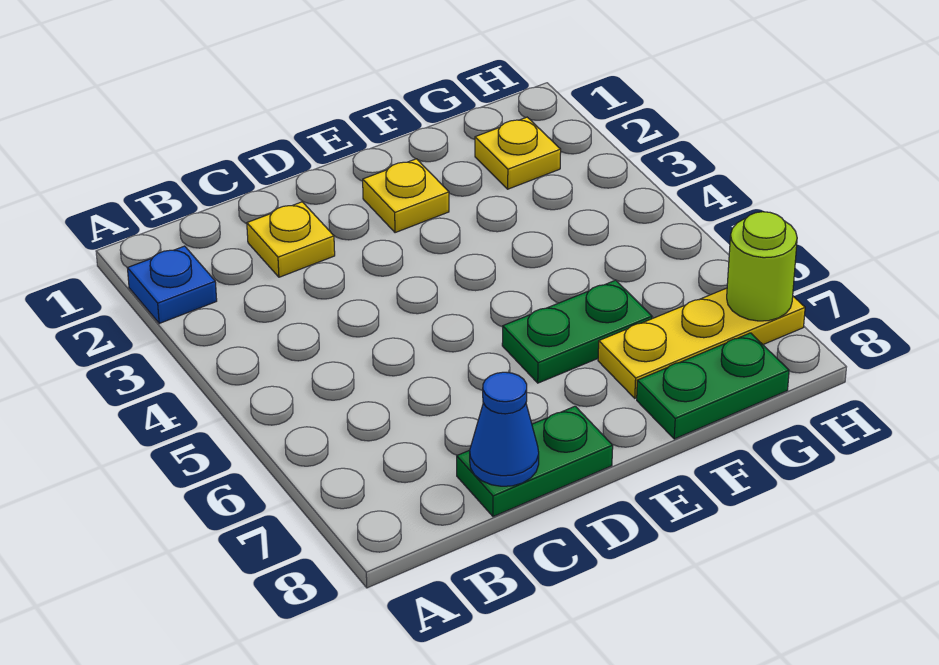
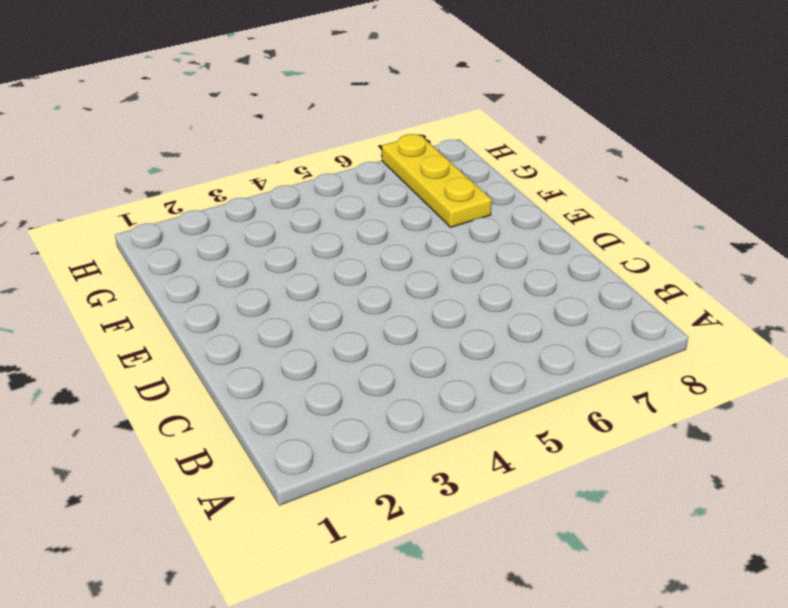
none -> blue 1x1 plate [128,246,217,323]
none -> yellow 1x1 plate [247,202,335,277]

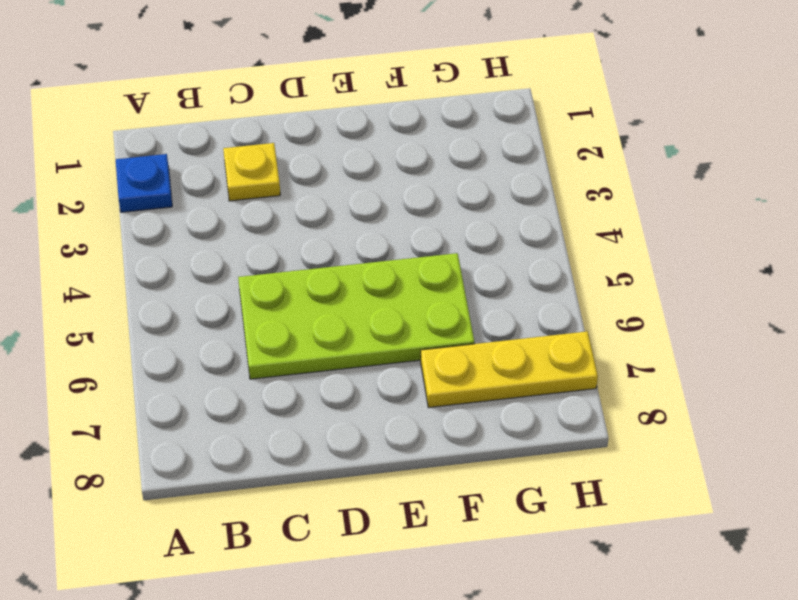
lime 2x4 plate [238,253,474,379] -> green 1x2 plate [502,280,652,383]
none -> green 1x2 plate [457,406,613,516]
none -> yellow 1x1 plate [363,159,449,233]

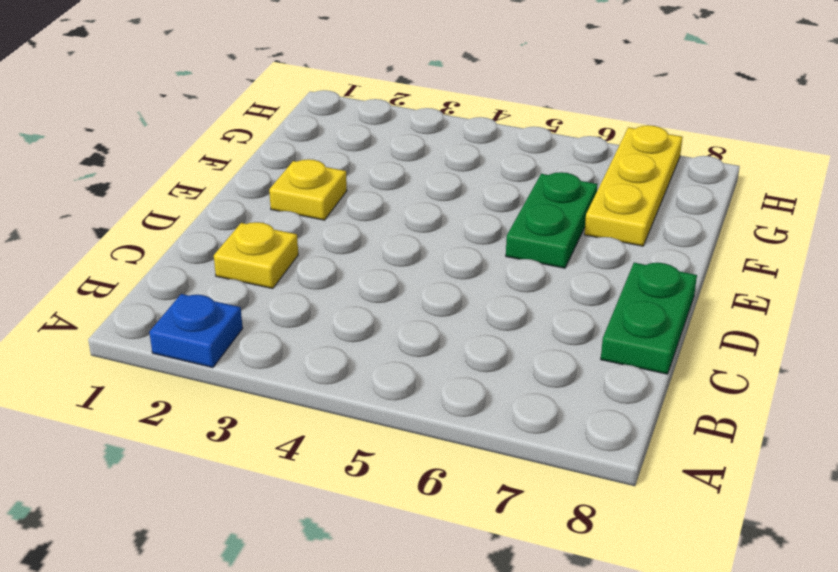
none -> green 1x2 plate [637,333,789,439]
none -> yellow 1x1 plate [475,117,561,189]

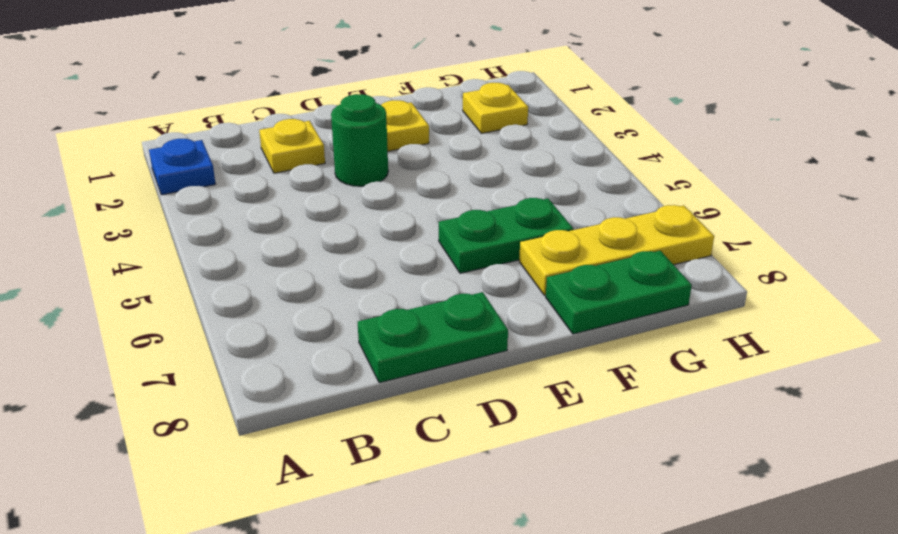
green 1x1 round brick [331,94,388,186] -> none
none -> blue 1x1 cone [470,372,539,486]
none -> lime 1x1 round brick [727,212,797,321]

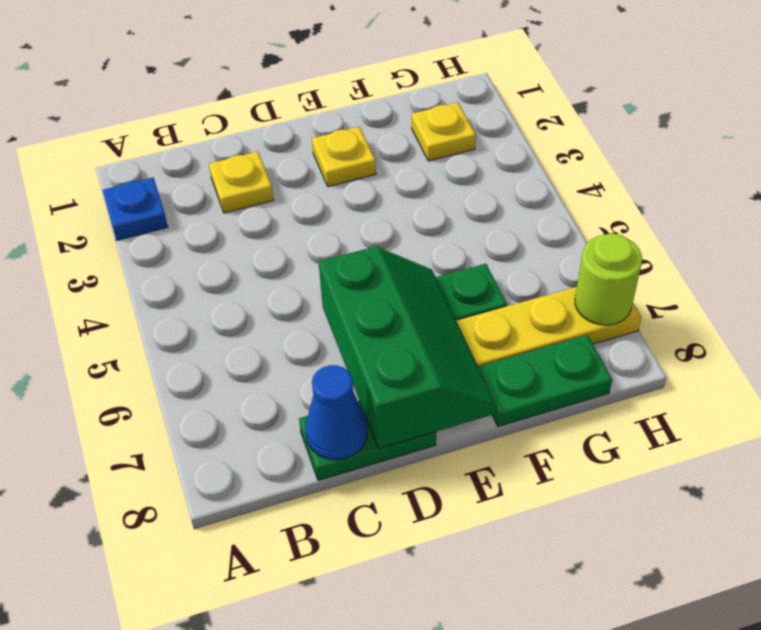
green 2x3 slope [319,246,497,448] -> none

